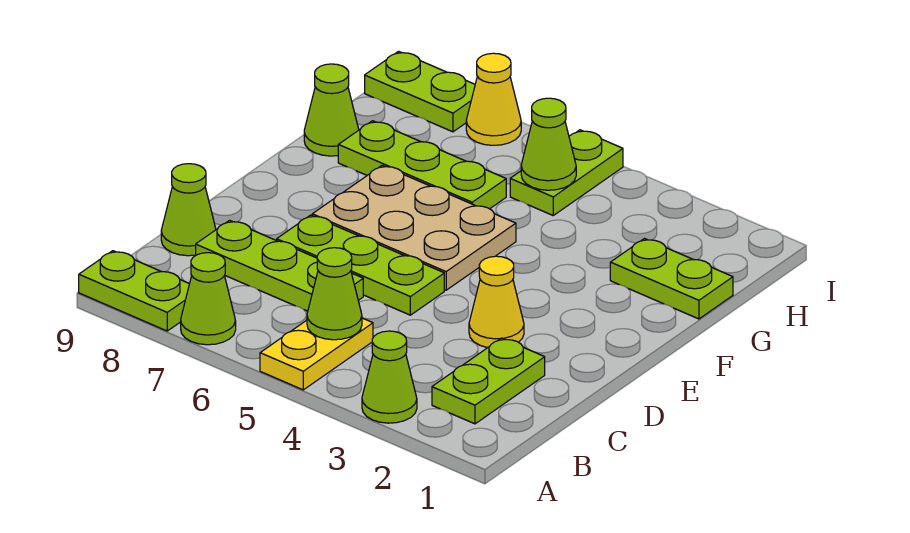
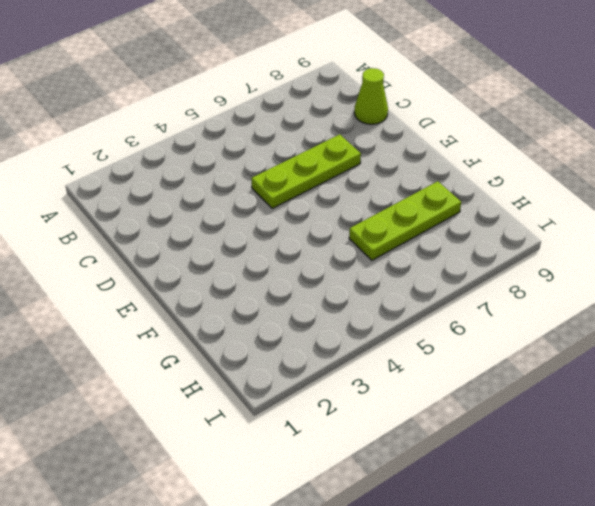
none -> lime 1x1 cone [362,331,417,423]
none -> yellow 1x2 plate [260,318,373,390]
none -> lime 1x1 cone [181,253,236,345]

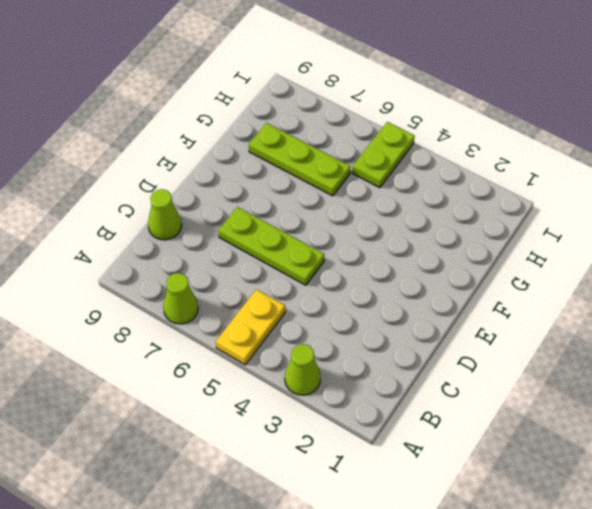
none -> lime 1x2 plate [79,251,189,331]
none -> lime 1x2 plate [432,338,545,424]
none -> lime 1x3 plate [196,220,363,311]

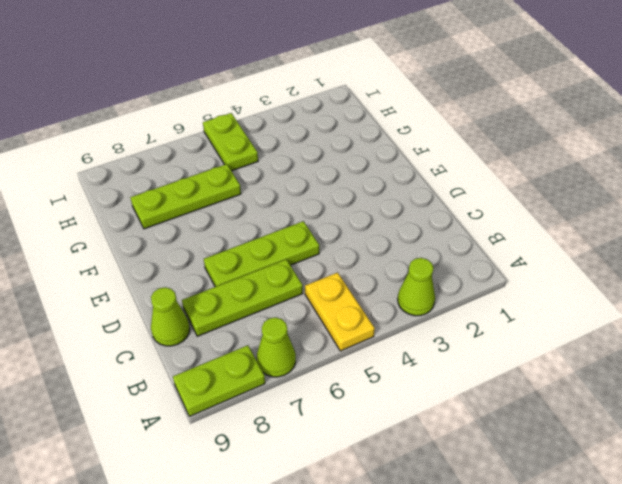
none -> lime 1x2 plate [432,338,545,424]
none -> yellow 1x1 cone [469,256,524,348]
none -> tan 2x3 plate [312,165,516,290]

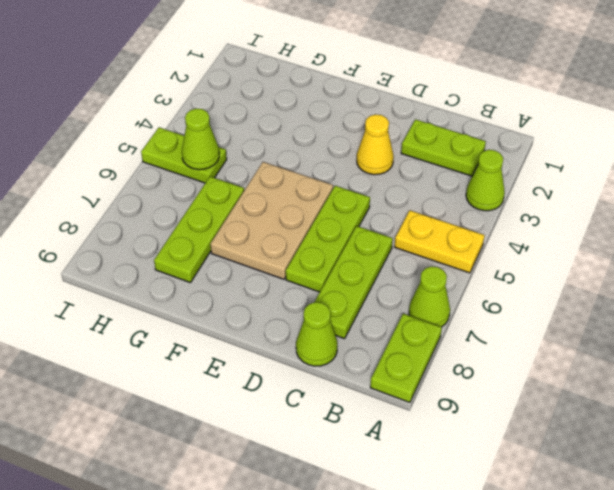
none -> lime 1x2 plate [610,239,733,319]
none -> lime 1x1 cone [304,64,359,156]
none -> yellow 1x1 cone [466,53,521,145]

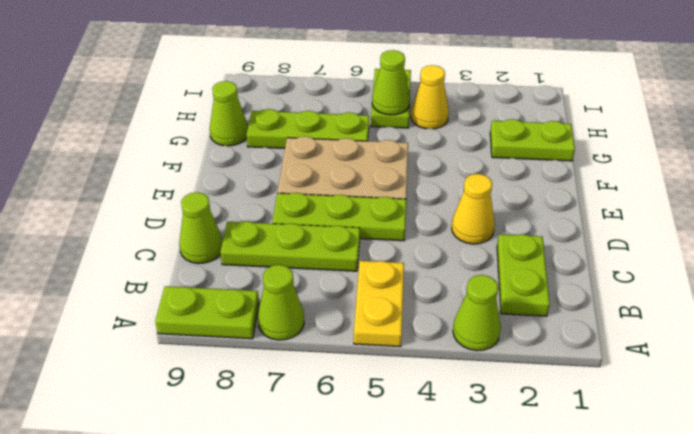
yellow 1x1 cone [411,65,449,129] -> yellow 1x1 cone moved to [466,53,521,145]
none -> lime 1x2 plate [365,51,475,132]
none -> lime 1x1 cone [307,248,362,340]

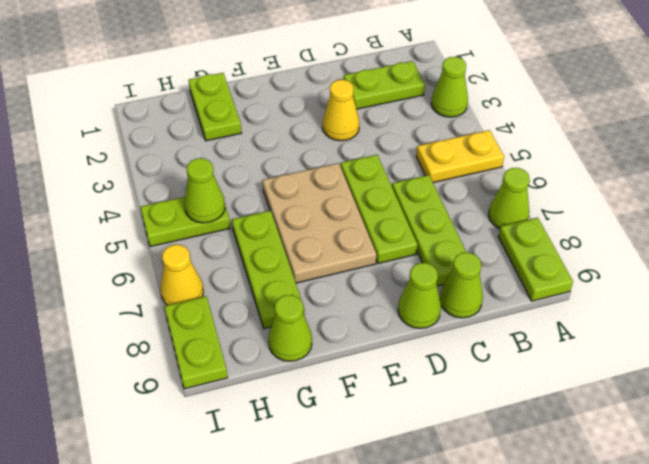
lime 1x1 cone [398,263,441,328] -> lime 1x1 cone moved to [307,248,362,340]

